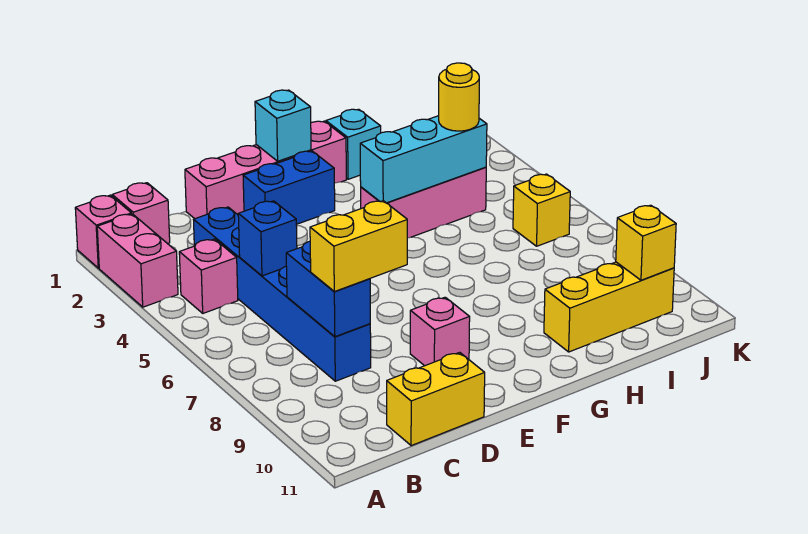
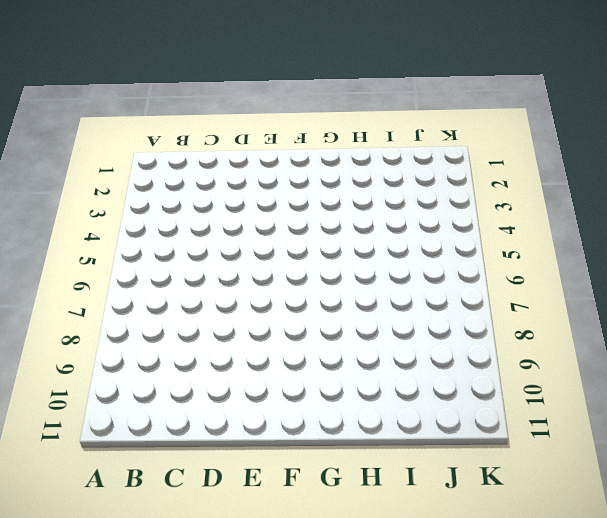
none -> pink 1x1 brick [75,195,131,268]
none -> pink 1x2 brick [97,214,178,307]
none -> pink 1x1 brick [112,183,170,244]

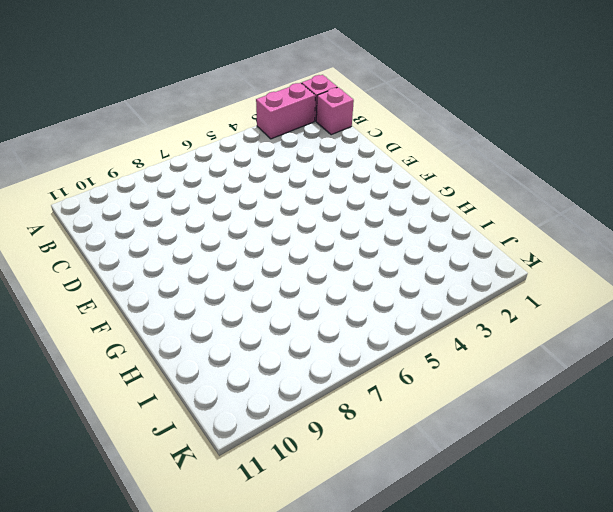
none -> pink 1x1 brick [179,239,238,313]
none -> blue 1x6 brick [194,207,371,381]
none -> yellow 1x2 brick [387,352,485,446]

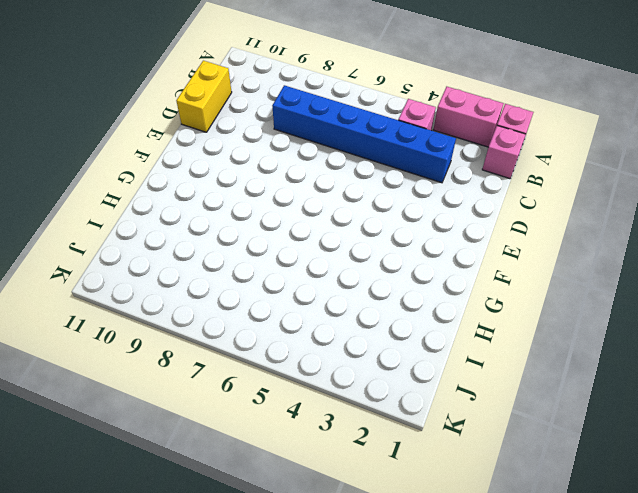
none -> pink 1x4 brick [185,121,346,219]
none -> blue 1x2 brick [243,151,335,224]
none -> pink 1x1 brick [410,297,470,366]

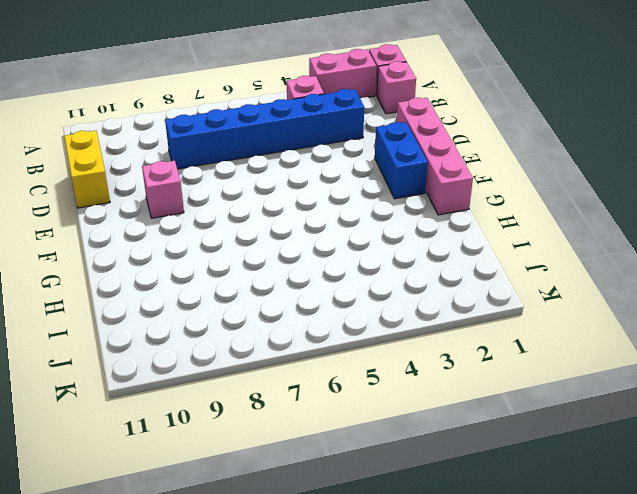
none -> pink 1x3 brick [361,167,486,238]
none -> cyan 1x1 brick [326,109,381,179]
none -> yellow 1x3 brick [544,262,674,352]

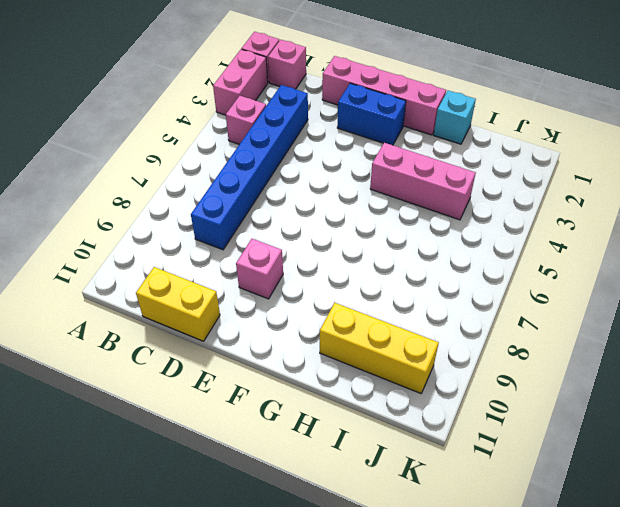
none -> yellow 1x1 brick [513,174,570,246]
none -> blue 1x1 brick [238,201,297,276]
none -> blue 1x2 brick [286,241,370,337]

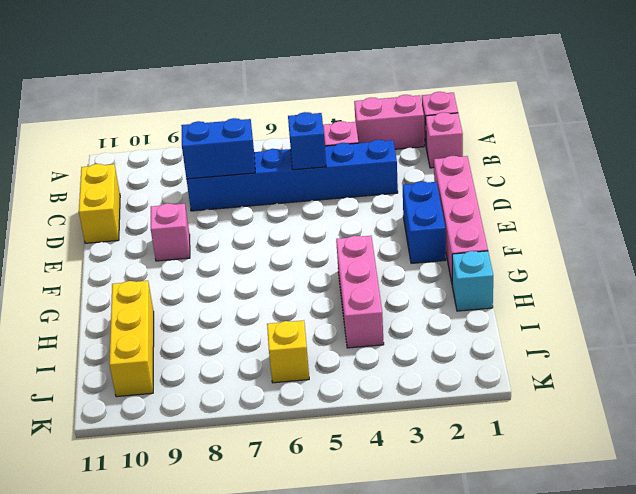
none -> cyan 1x1 brick [255,90,311,161]
none -> cyan 1x3 brick [360,116,487,203]
none -> yellow 1x1 brick [616,205,676,280]

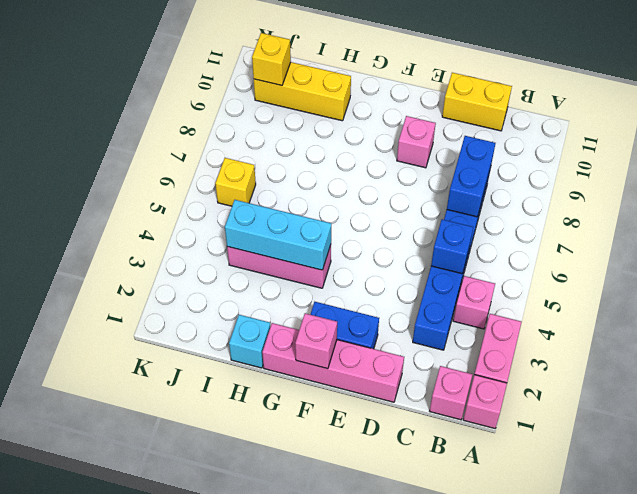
pink 1x1 brick [295,313,337,369] -> cyan 1x1 brick [255,90,311,161]
none -> yellow 1x2 brick [310,201,407,292]
none -> yellow 1x1 round brick [439,63,479,131]

